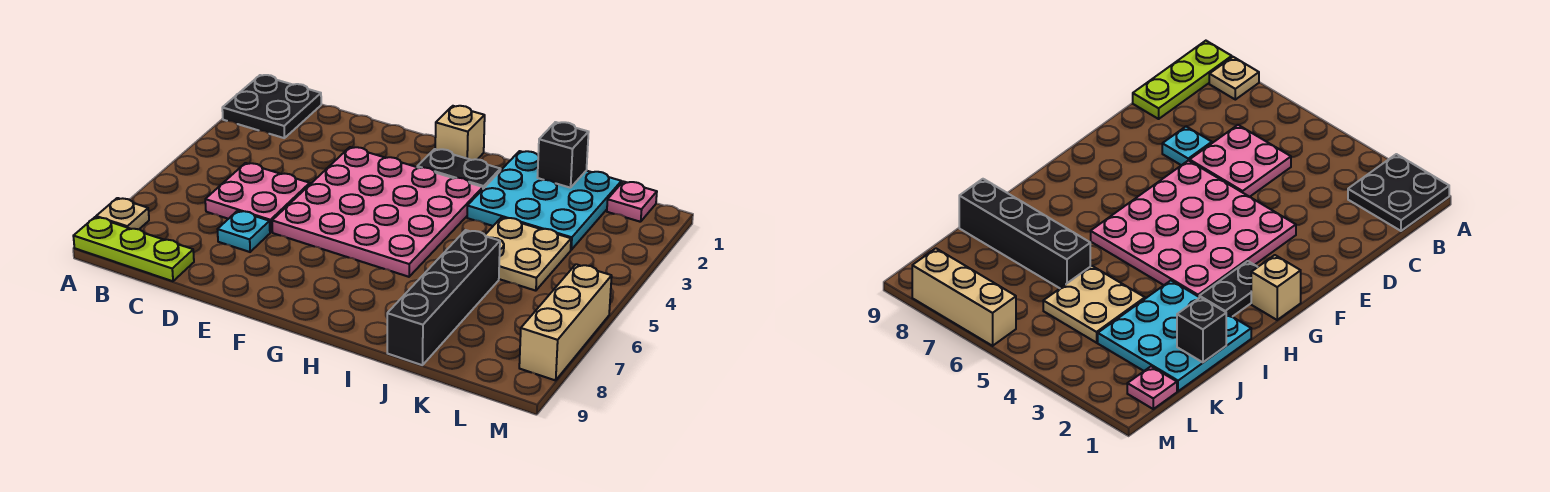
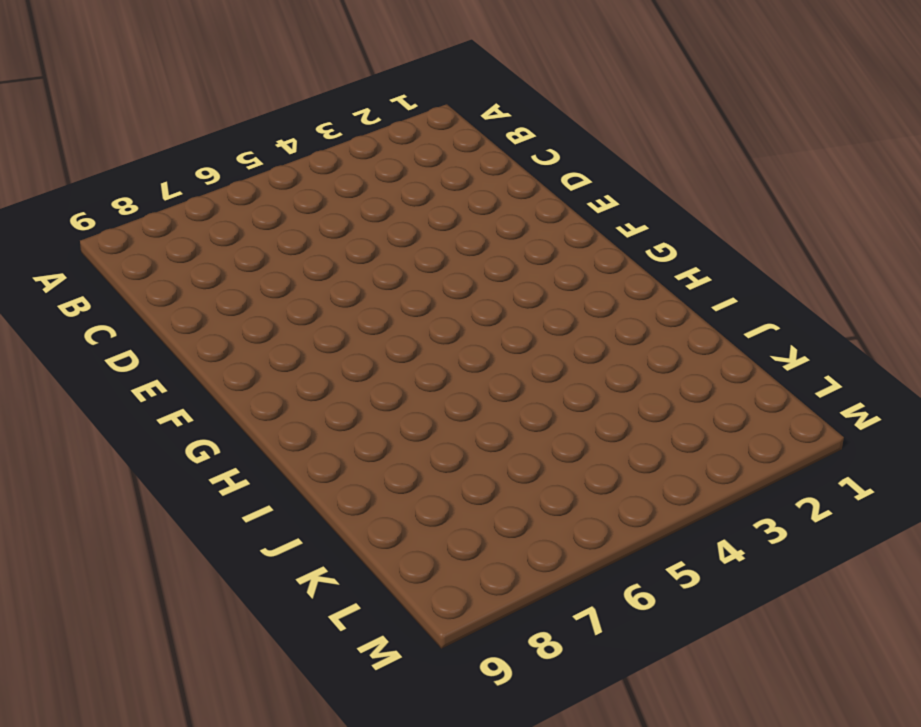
none -> black 2x2 plate [222,75,321,138]
none -> tan 1x1 plate [96,198,149,229]
none -> lime 1x3 plate [73,217,194,281]

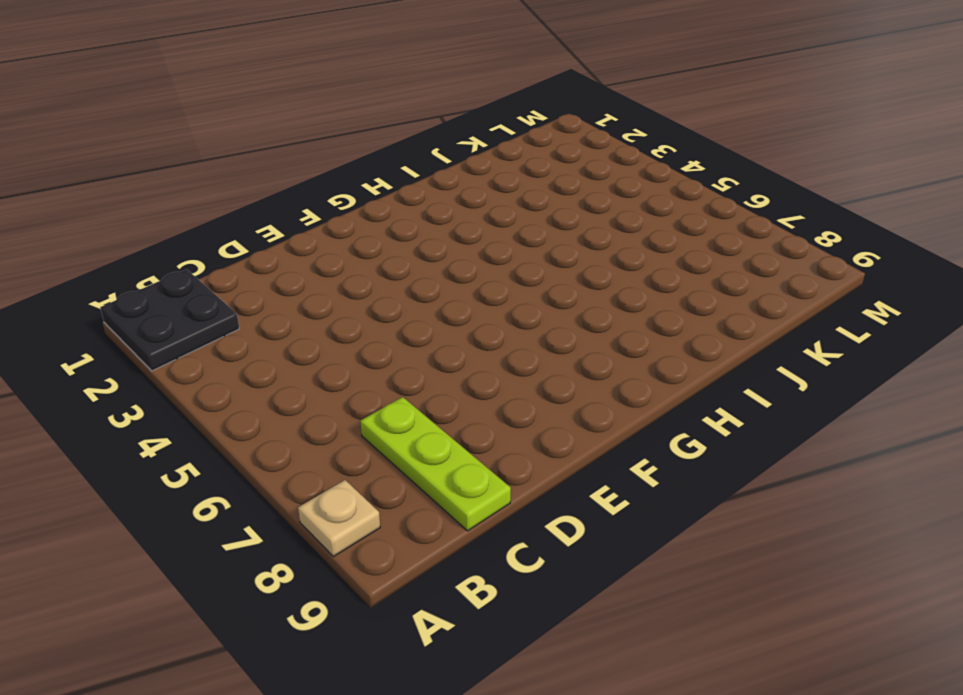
lime 1x3 plate [360,397,511,531] -> lime 1x3 plate turned to [73,217,194,281]
none -> pink 2x2 plate [205,163,310,232]
none -> cyan 1x1 plate [218,211,270,252]
none -> pink 4x4 plate [272,147,483,277]

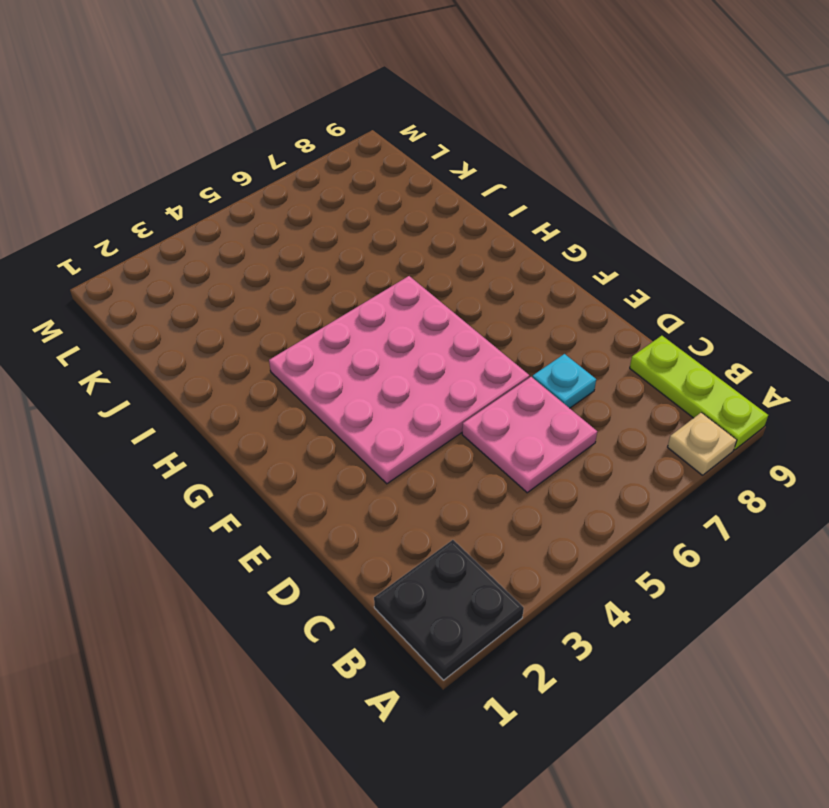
none -> tan 1x1 brick [435,106,485,160]
none -> black 1x2 plate [417,149,500,189]
none -> cyan 3x3 plate [467,151,621,250]

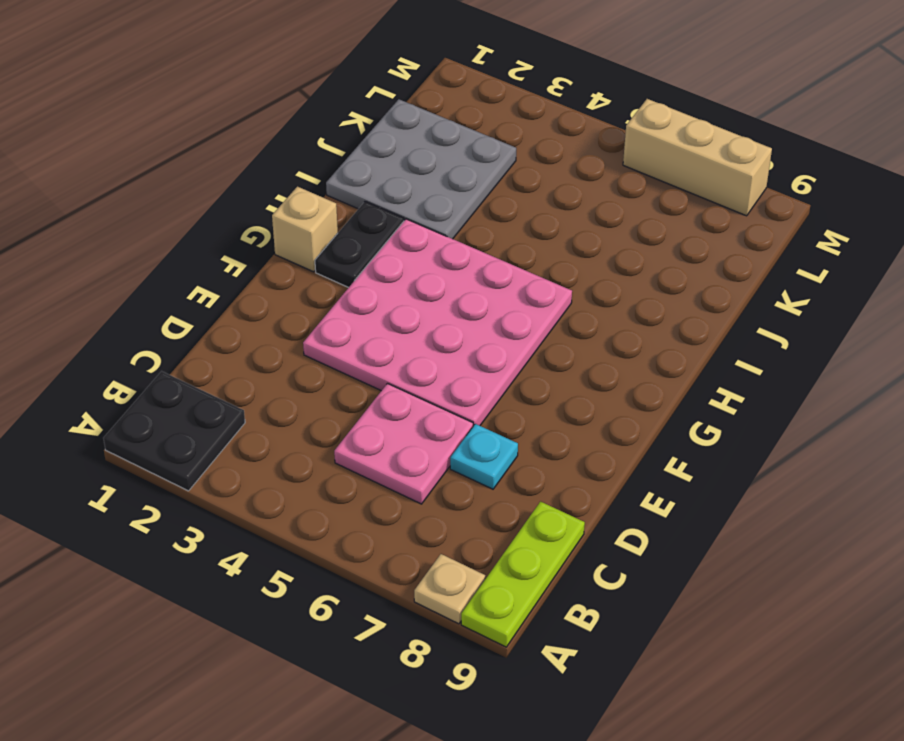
grey 3x3 plate [326,99,516,239] -> cyan 3x3 plate [467,151,621,250]
none -> tan 2x2 plate [485,217,571,291]
none -> black 1x4 brick [387,230,500,365]
none -> pink 1x1 plate [607,181,657,222]

